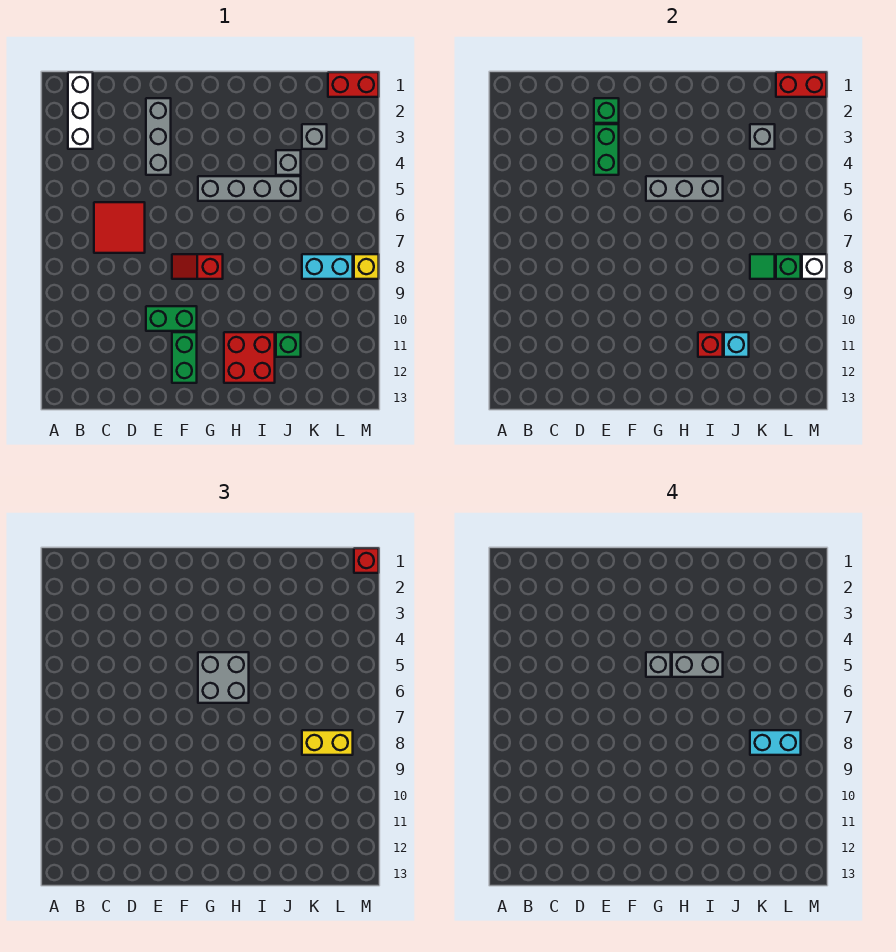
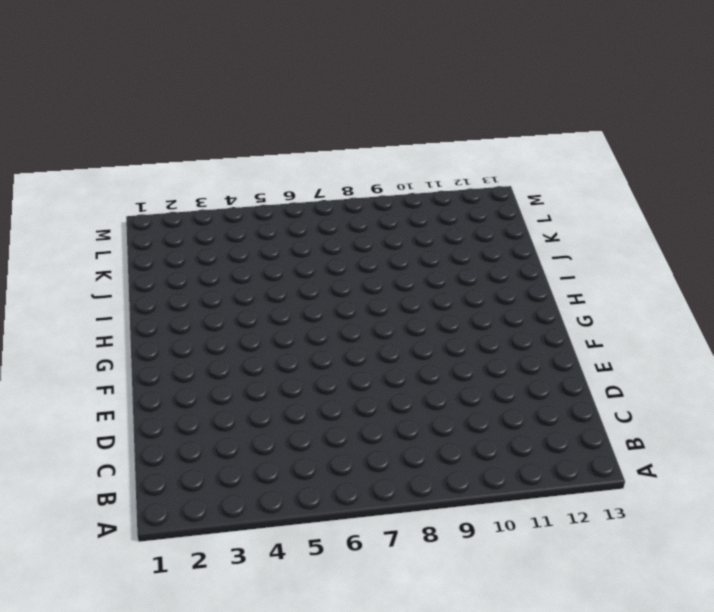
none -> white 1x3 brick [68,72,93,149]
none -> red 2x2 tile [94,202,145,253]
none -> grey 1x3 brick [146,98,171,175]
none -> green 1x2 brick [146,306,197,331]

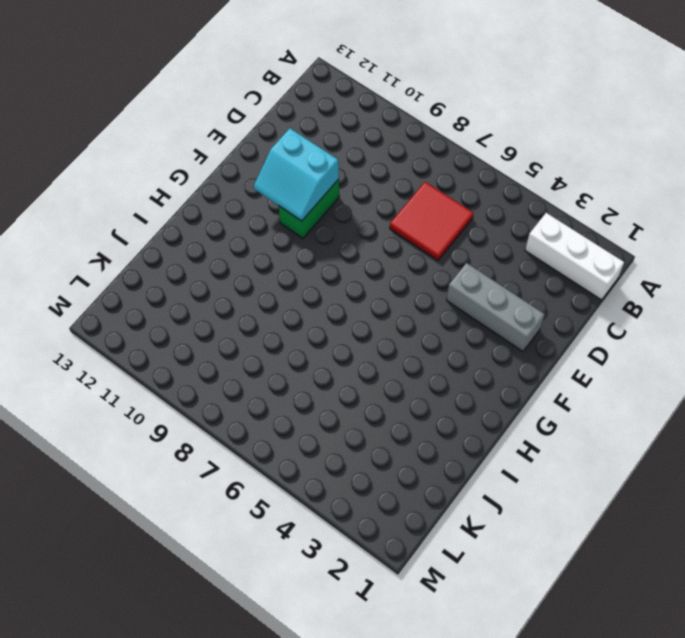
cyan 2x2 slope [254,128,339,221] -> none
none -> red 1x2 slope [172,254,223,279]
none -> green 1x2 brick [172,332,197,383]
none -> grey 1x4 brick [198,176,301,201]
none -> red 2x2 brick [224,332,275,383]

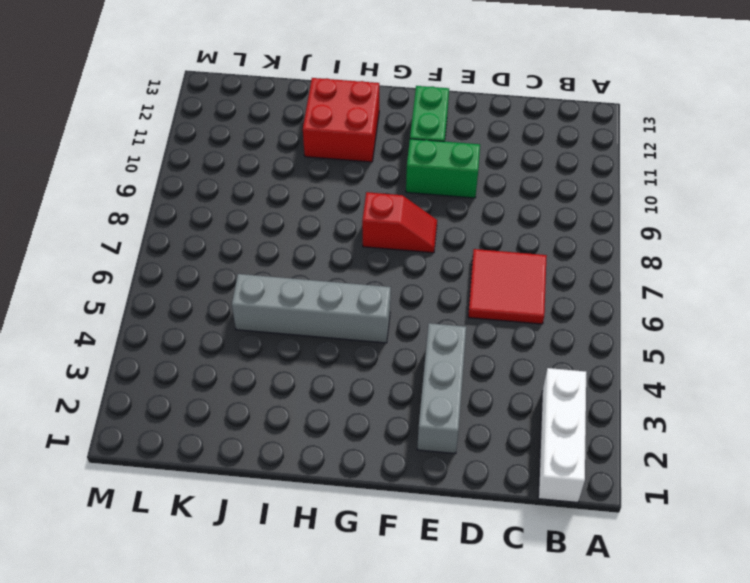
none -> grey 1x1 brick [276,150,301,175]
none -> green 1x1 brick [276,332,301,357]
none -> grey 1x1 brick [302,124,327,149]
none -> cyan 1x2 brick [302,254,353,279]

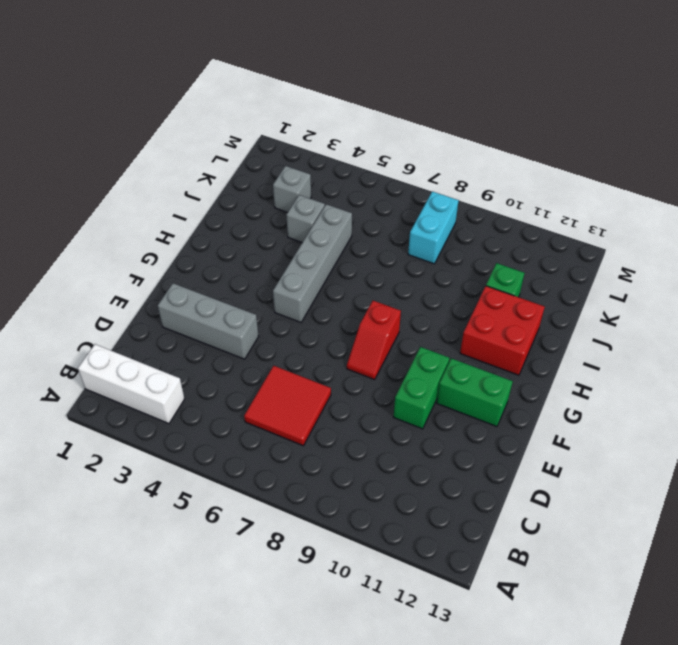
none -> red 1x2 brick [328,72,379,97]
none -> yellow 1x1 brick [354,254,379,279]
none -> green 1x1 brick [594,98,619,123]
none -> green 1x2 brick [594,124,619,175]

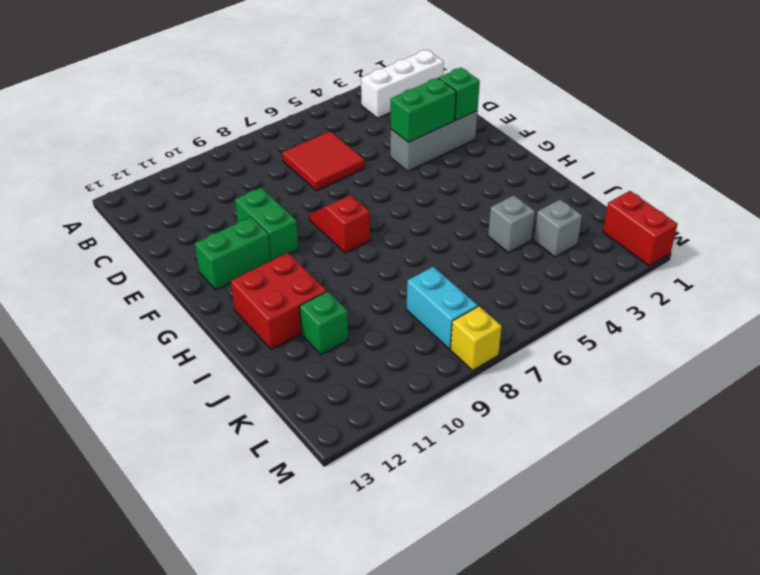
none -> grey 1x4 brick [198,176,301,201]
none -> grey 1x3 brick [646,176,723,201]
none -> red 1x1 brick [698,332,723,357]
none -> cyan 1x1 brick [724,332,749,357]

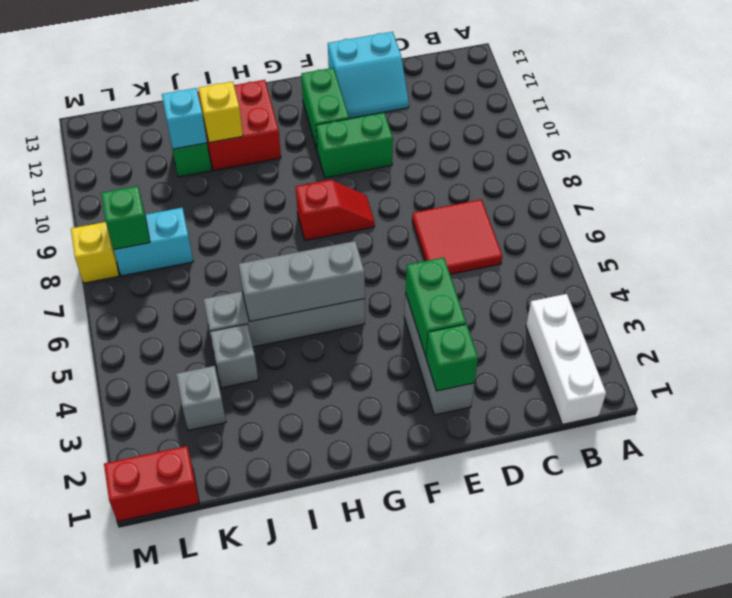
cyan 2x2 slope [328,32,409,118] -> none
yellow 1x1 brick [199,82,243,143] -> red 1x1 brick [698,332,723,357]
none -> grey 1x1 brick [750,124,775,149]
none -> green 1x1 tile [750,254,775,279]
none -> red 1x2 brick [776,72,827,97]
none -> white 1x1 brick [802,254,827,279]

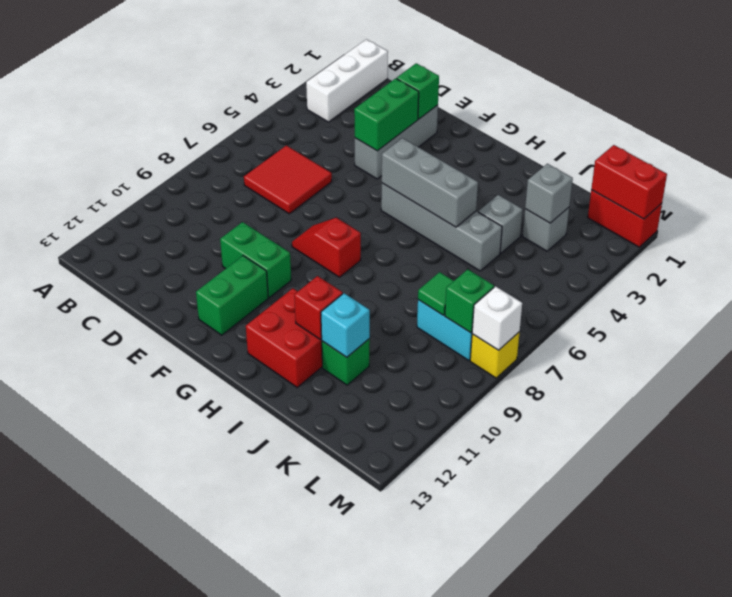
none -> grey 2x2 brick [198,652,249,703]
none -> yellow 1x2 brick [302,730,353,755]
none -> red 1x1 brick [354,548,379,573]
none -> grey 1x1 brick [646,652,671,677]

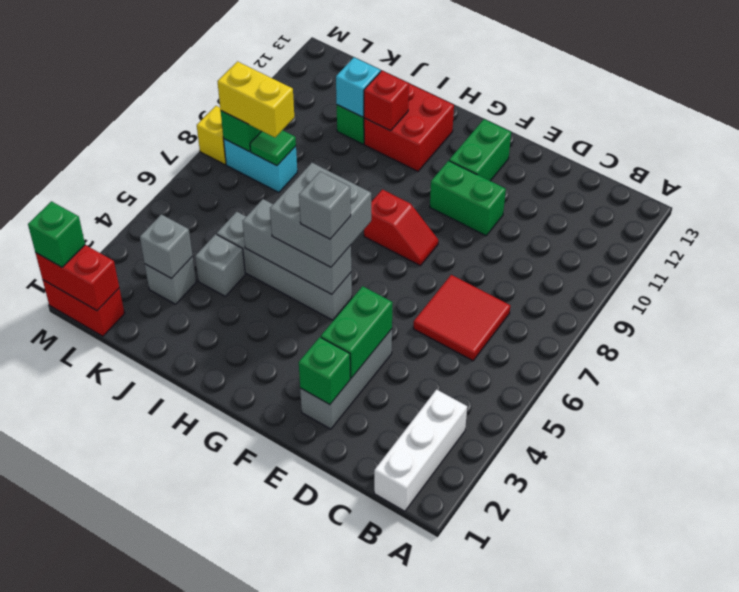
green 1x1 brick [28,201,85,267] -> red 1x1 brick [354,548,379,573]
none -> white 1x1 brick [802,254,827,279]
none -> grey 1x2 brick [672,652,723,677]
none -> cyan 1x2 brick [750,730,801,755]

